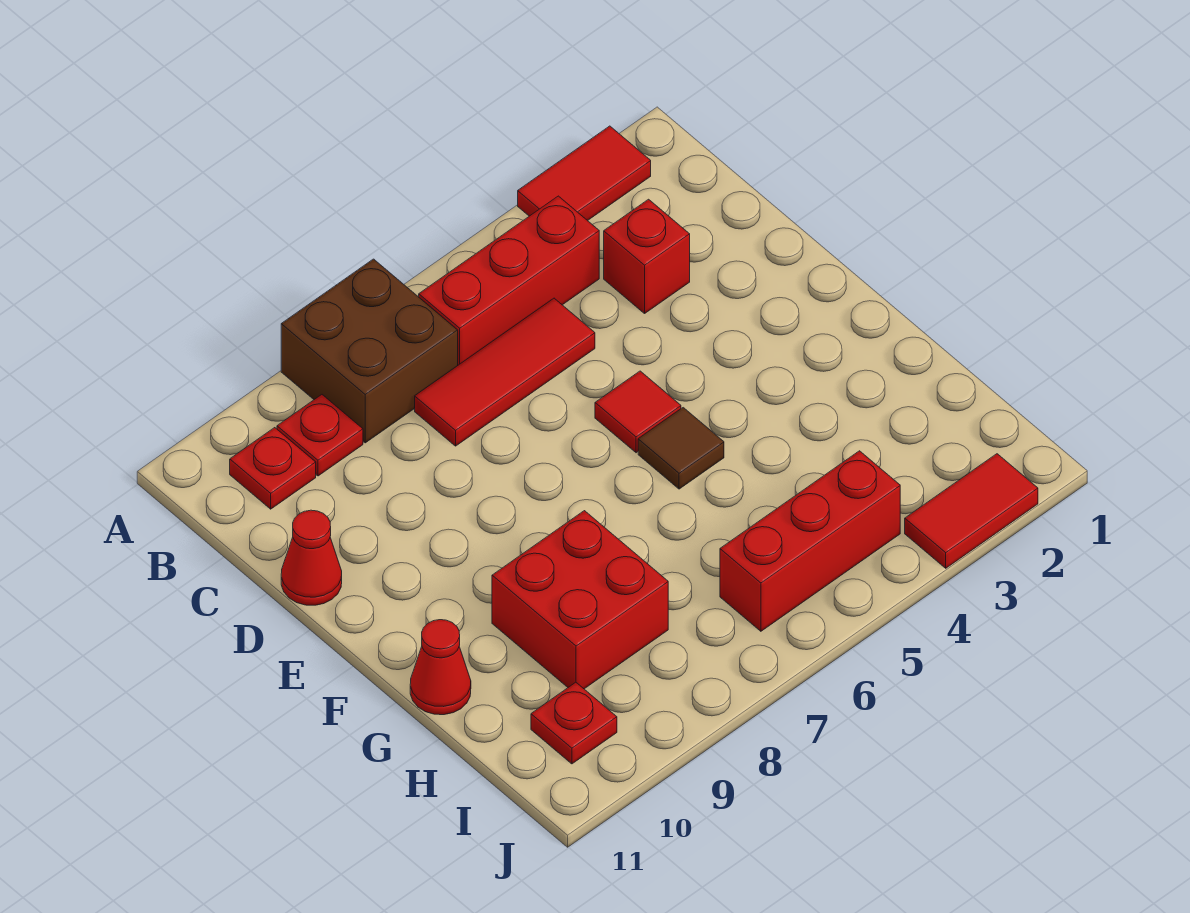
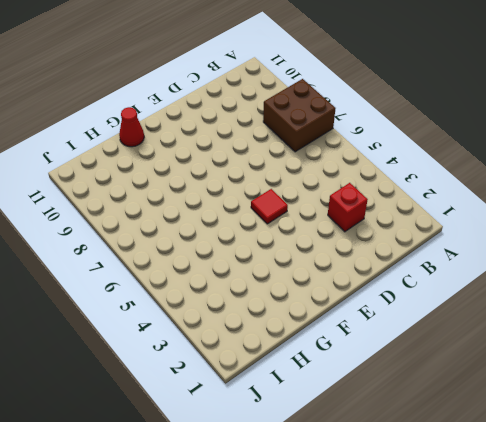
none -> red 1x2 tile [518,126,651,221]
none -> red 1x3 brick [419,196,599,365]
none -> red 1x1 plate [277,395,363,476]

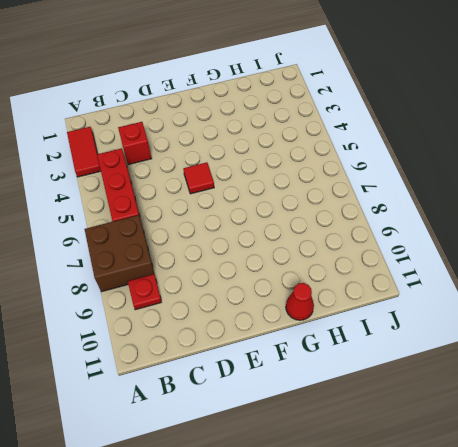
none -> red 1x1 plate [230,428,316,509]
none -> red 1x3 tile [415,298,595,446]
none -> red 1x1 cone [281,510,342,605]

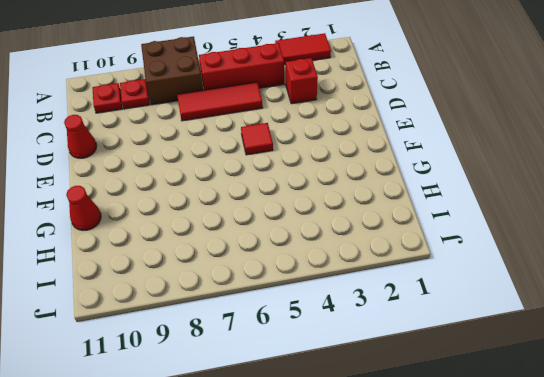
none -> brown 1x1 tile [638,408,724,489]
none -> red 2x2 brick [492,511,668,689]
none -> red 1x3 brick [720,451,900,631]

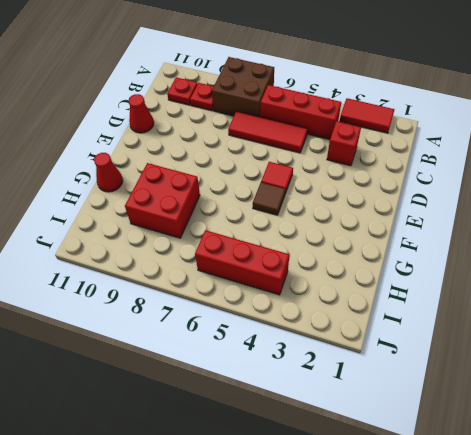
none -> red 1x1 plate [531,682,617,764]
none -> red 1x2 tile [905,454,1038,568]

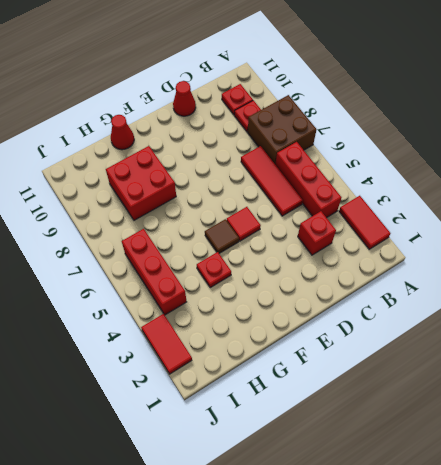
red 1x1 plate [197,252,231,288] -> red 1x1 plate moved to [531,682,617,764]

